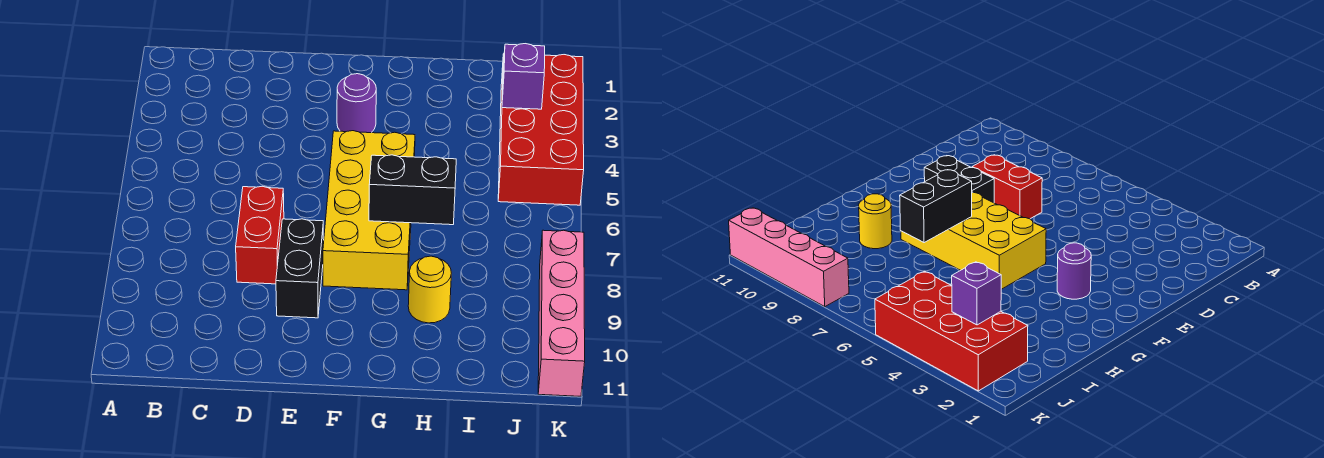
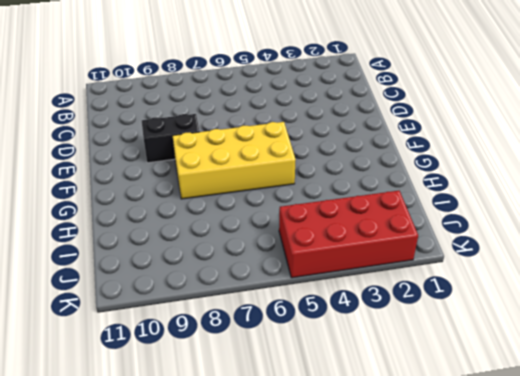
none -> red 1x2 brick [236,186,284,284]
none -> purple 1x1 round brick [337,74,376,133]

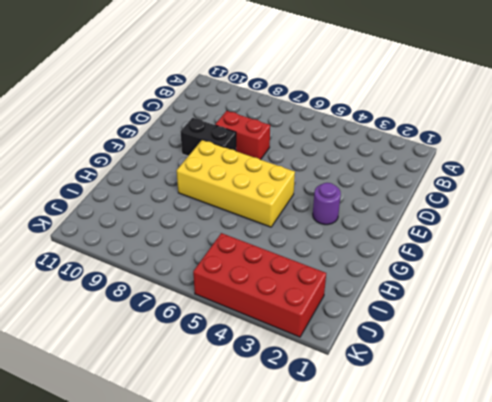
none -> yellow 1x1 round brick [408,256,451,323]
none -> pink 1x4 brick [538,230,585,396]

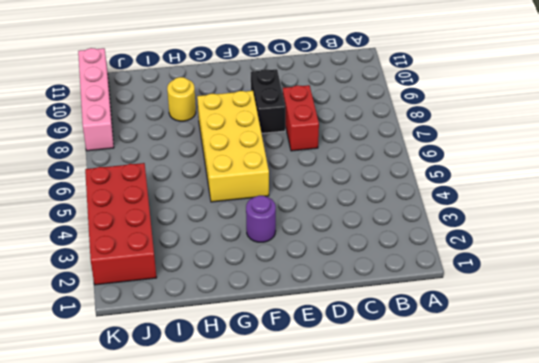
none -> black 1x2 brick [369,155,456,225]
none -> purple 1x1 brick [502,44,545,109]

